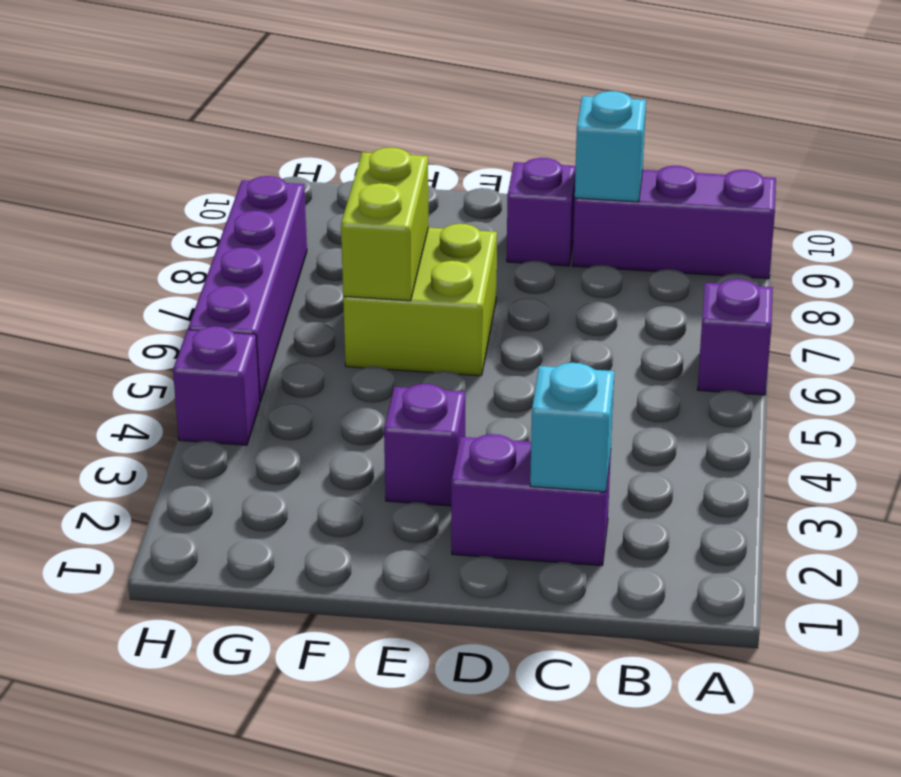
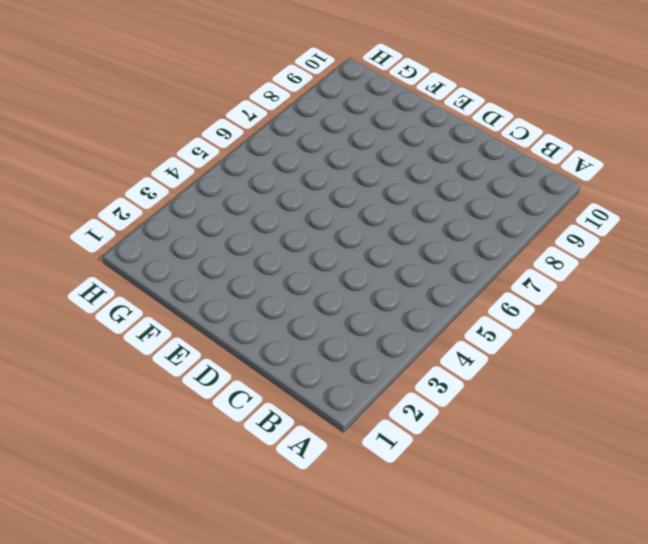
none -> purple 1x1 brick [697,279,773,395]
none -> purple 1x3 brick [573,166,776,279]

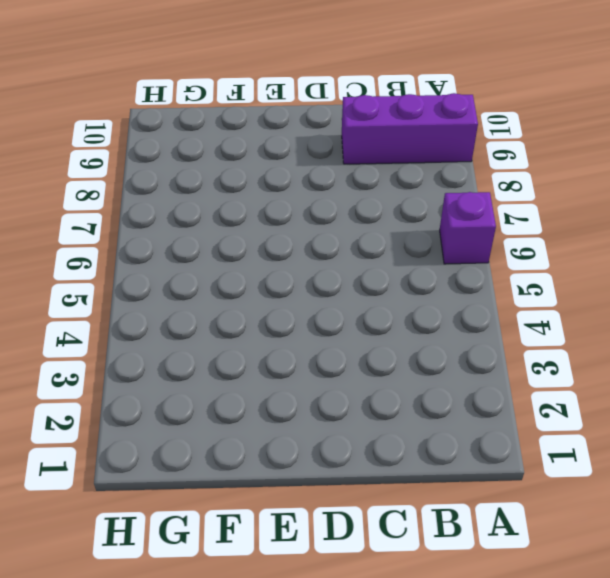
none -> purple 1x2 brick [451,434,611,566]
none -> purple 1x1 brick [507,158,576,266]

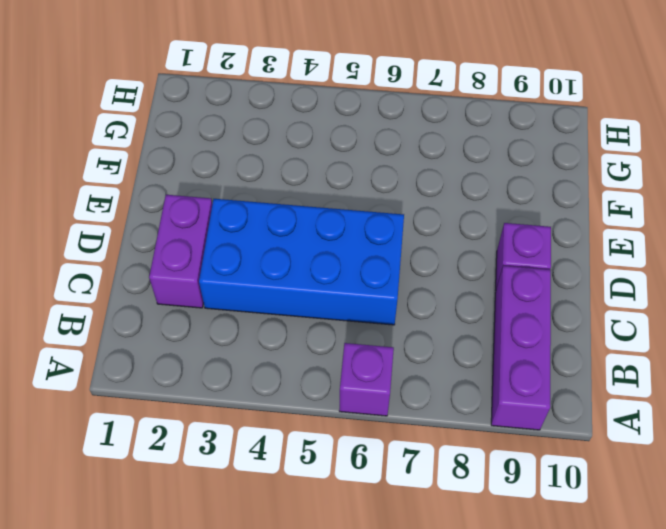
blue 2x4 brick [199,199,404,325] -> none
none -> purple 1x1 brick [384,384,465,506]
none -> lime 2x2 brick [343,224,497,376]

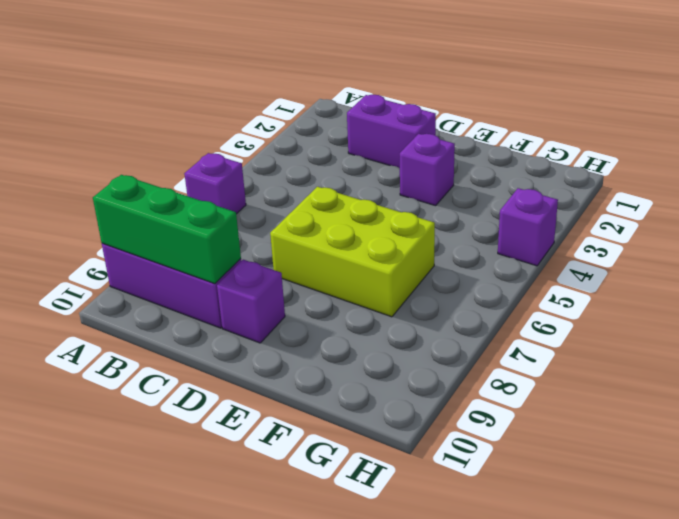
green 1x3 brick [93,175,241,284] -> cyan 1x1 brick [575,91,646,202]
lime 2x3 brick [270,187,435,317] -> lime 2x2 brick [343,224,497,376]
none -> purple 1x4 brick [188,176,307,402]
none -> cyan 1x1 brick [530,363,614,492]

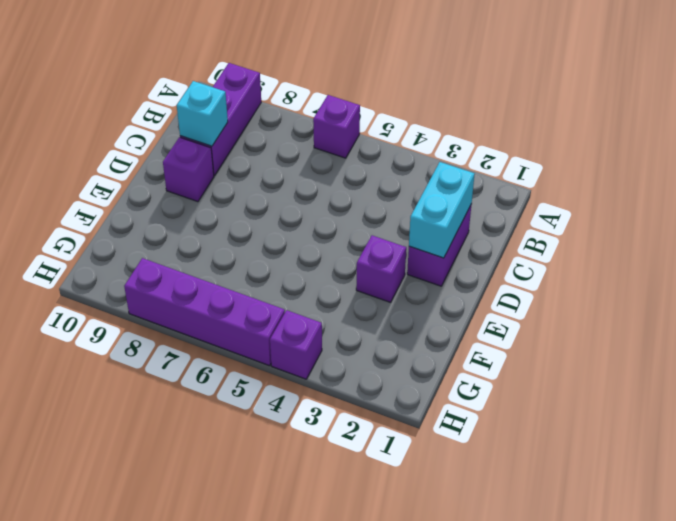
cyan 1x2 brick [409,162,475,258] -> cyan 1x1 brick [530,363,614,492]
none -> lime 2x2 brick [343,224,497,376]
none -> lime 1x2 brick [341,148,429,301]

